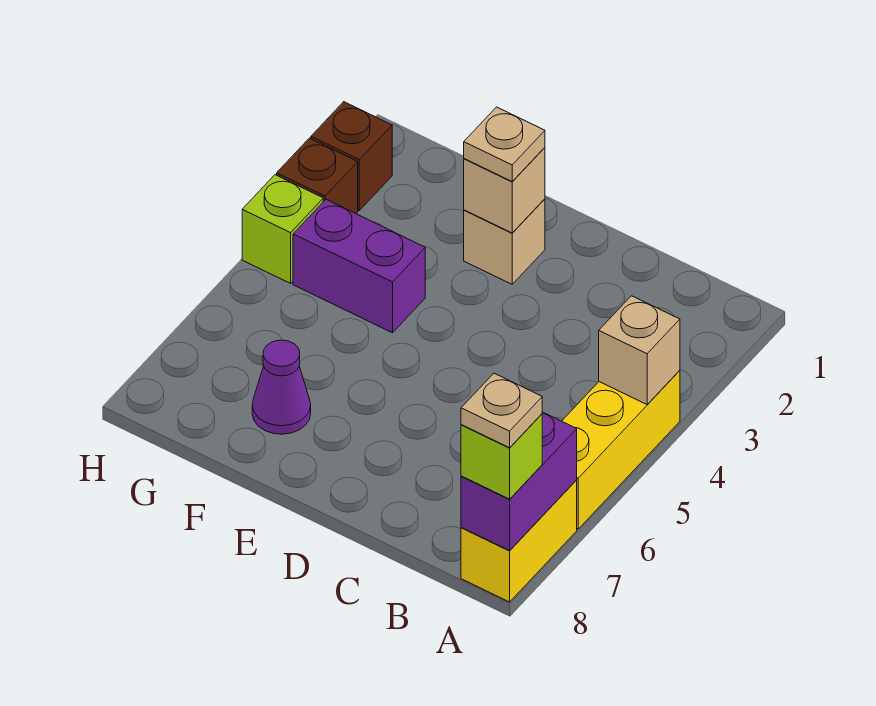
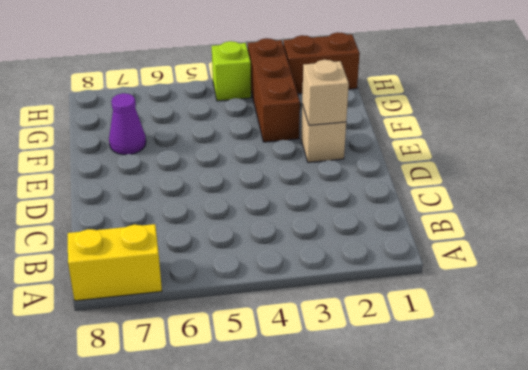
brown 1x3 brick [248,38,300,142] -> brown 1x1 brick [277,138,358,214]
brown 1x2 brick [283,32,360,94] -> brown 1x1 brick [311,102,392,210]
none -> yellow 1x3 brick [562,370,680,529]
none -> purple 1x2 brick [293,200,425,333]
none -> tan 1x1 brick [599,296,680,404]

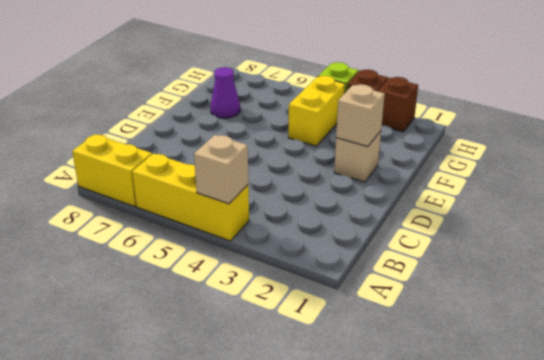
yellow 1x2 brick [288,76,345,146] -> purple 1x2 brick [293,200,425,333]
none -> purple 1x2 brick [461,412,577,551]
none -> lime 1x1 brick [461,414,542,499]
none -> tan 1x1 plate [464,107,545,181]

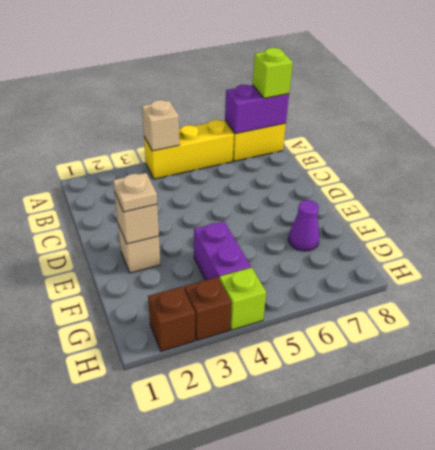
none -> tan 1x1 plate [461,373,542,448]

